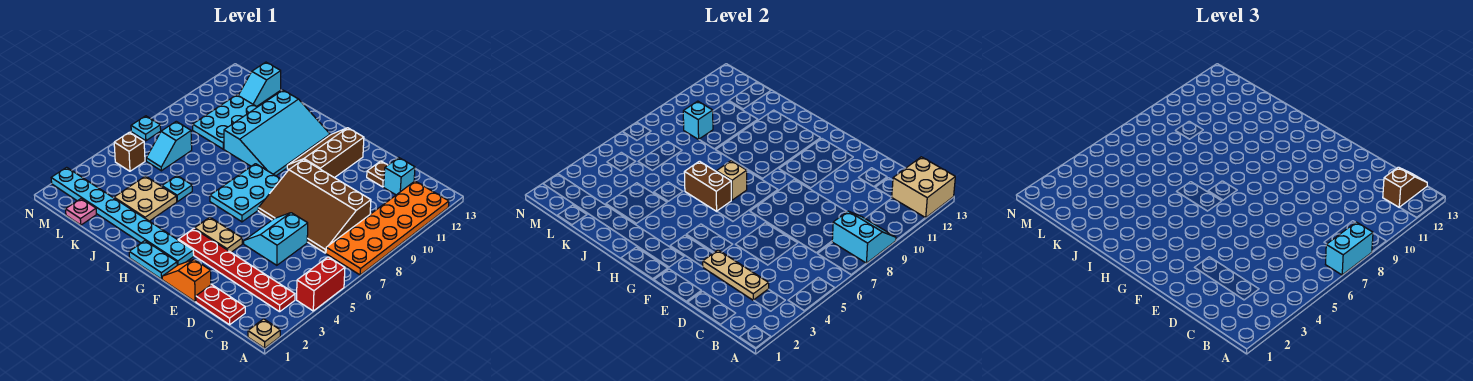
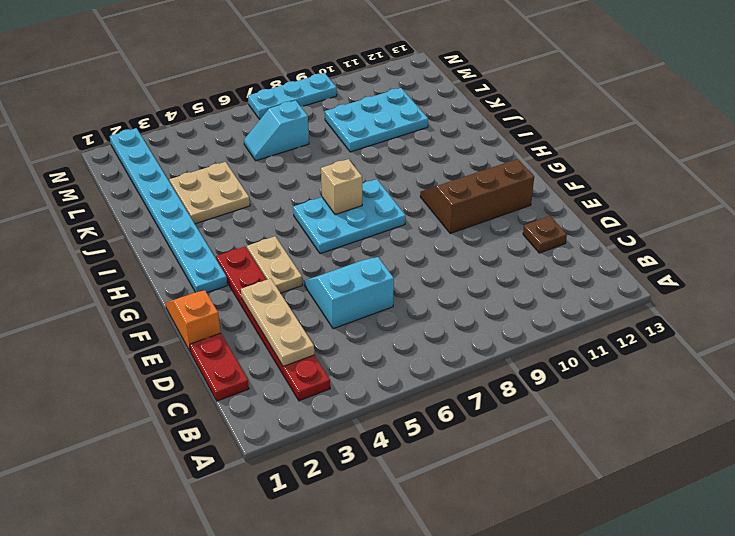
cyan 1x3 plate [248,73,337,119] -> cyan 1x1 plate [131,116,161,141]
none -> tan 1x1 plate [248,319,280,348]
none -> red 1x2 brick [297,257,345,311]
none -> orange 2x6 plate [326,181,449,275]
none -> brown 3x4 slope [258,159,371,253]

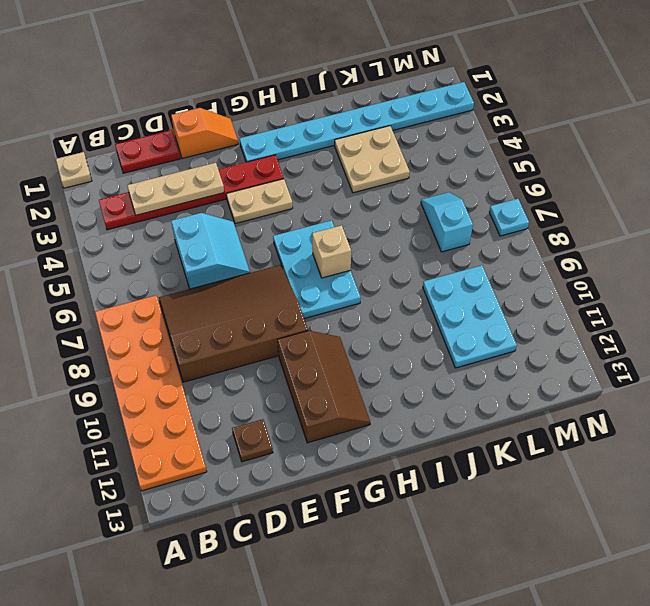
none -> red 1x2 brick [297,257,345,311]
none -> cyan 1x1 brick [384,157,415,195]
none -> cyan 1x2 plate [129,241,177,279]
none -> cyan 3x4 slope [224,90,330,176]

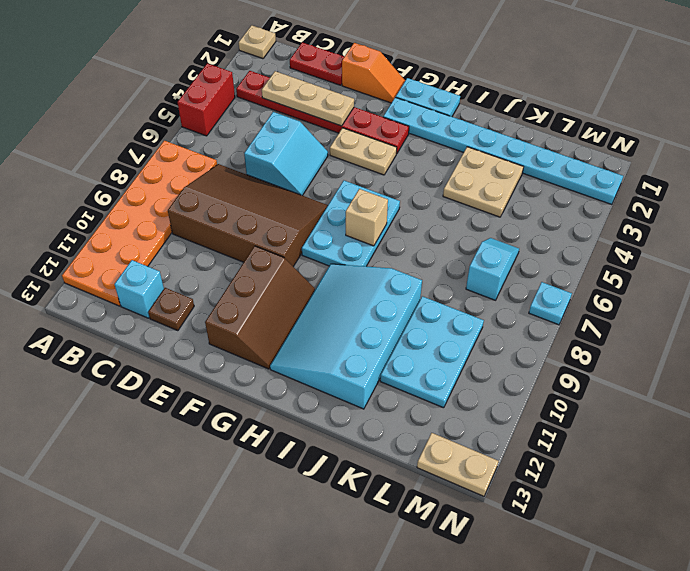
tan 1x2 plate [417,433,498,496] -> none
none -> cyan 1x1 plate [162,176,192,202]
none -> pink 1x1 plate [66,199,97,225]
none -> cyan 1x2 slope [238,62,281,106]
none -> brown 1x1 brick [114,132,145,171]

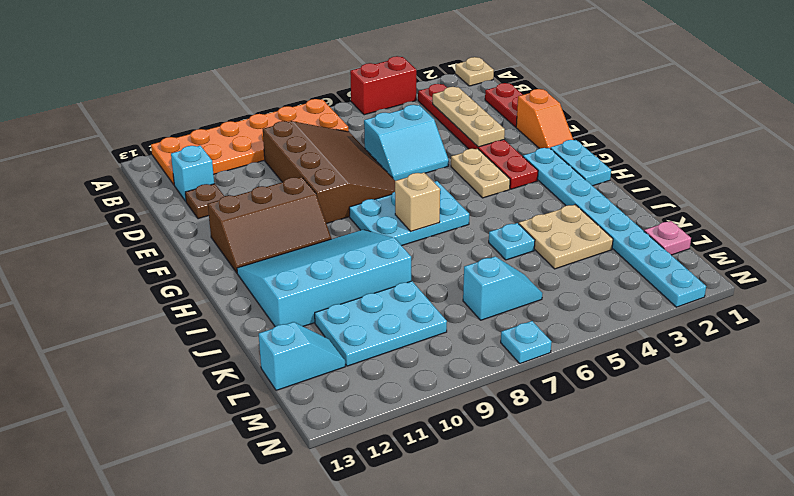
none -> brown 1x1 brick [114,132,145,171]
none -> cyan 2x2 slope [832,211,896,263]
none -> tan 2x2 brick [892,157,955,218]
none -> brown 1x2 brick [684,161,731,211]

